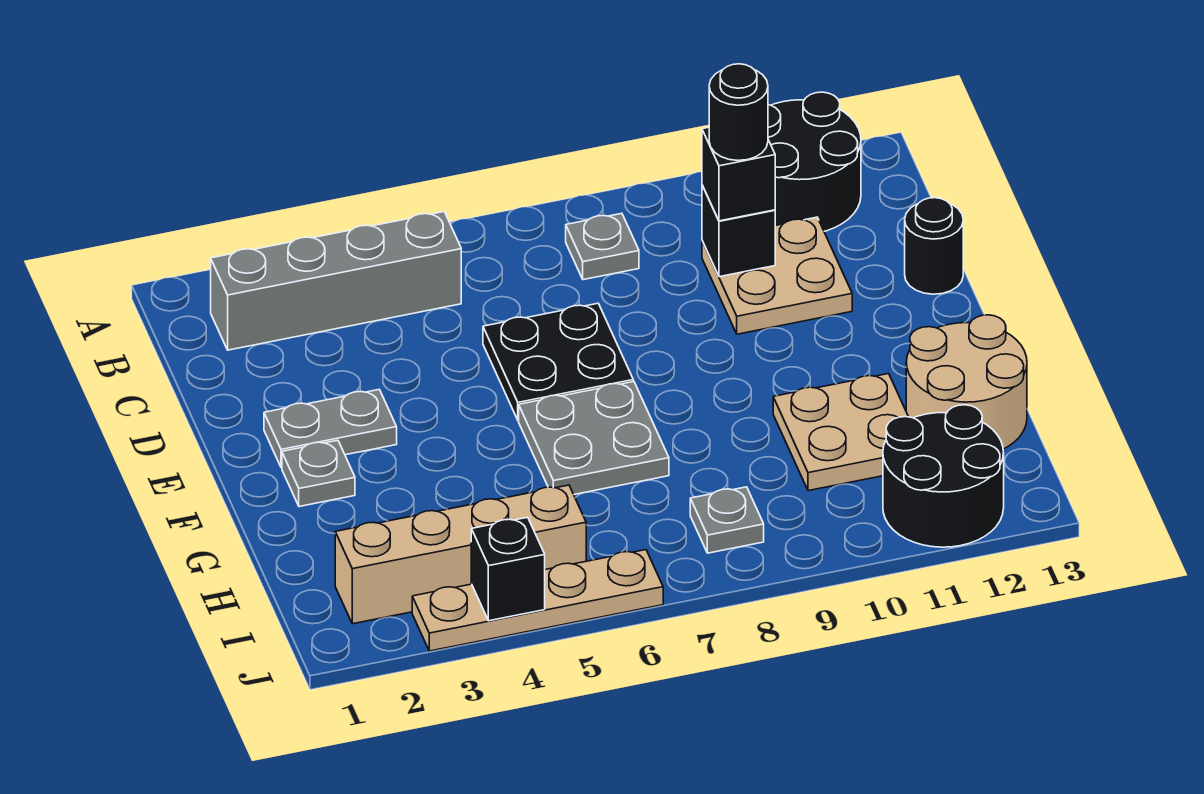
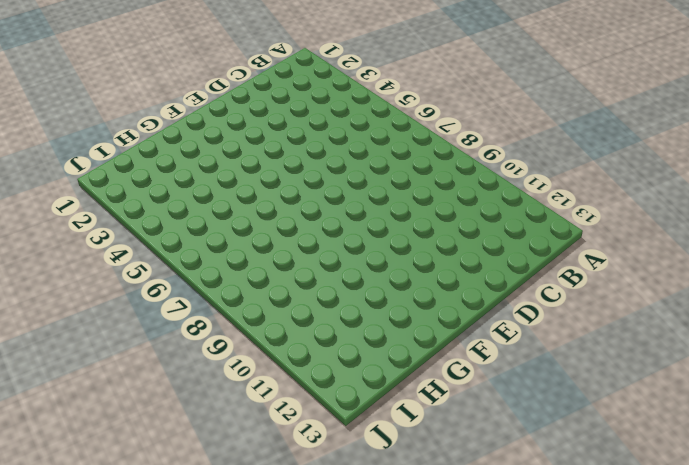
none -> black 2x2 round brick [768,92,861,231]
none -> grey 1x4 brick [211,212,461,350]
none -> grey 1x1 plate [566,213,639,280]

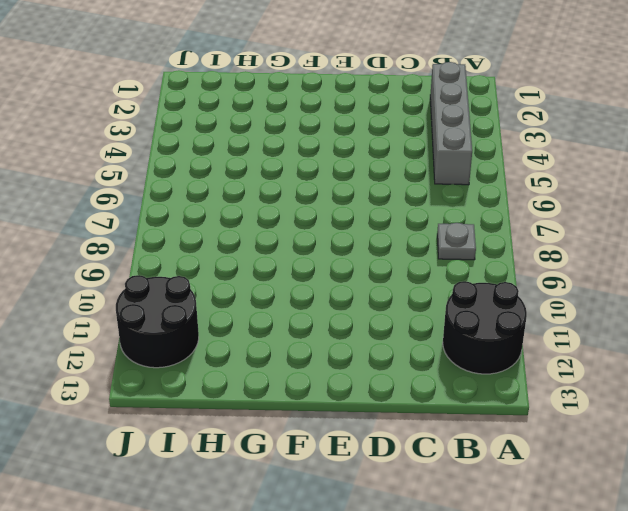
none -> tan 2x2 plate [702,217,852,334]
none -> black 2x2 plate [483,303,633,420]
none -> black 1x1 round brick [905,198,963,294]

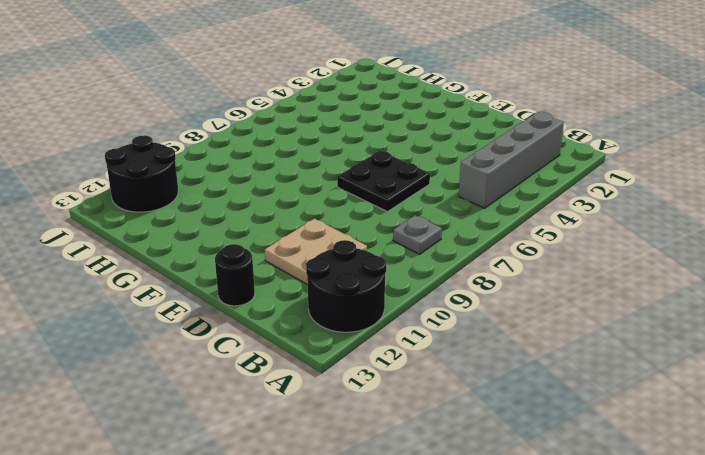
none -> grey 1x2 plate [264,390,397,467]
none -> grey 1x1 plate [282,440,355,507]
none -> grey 2x2 plate [519,381,669,494]

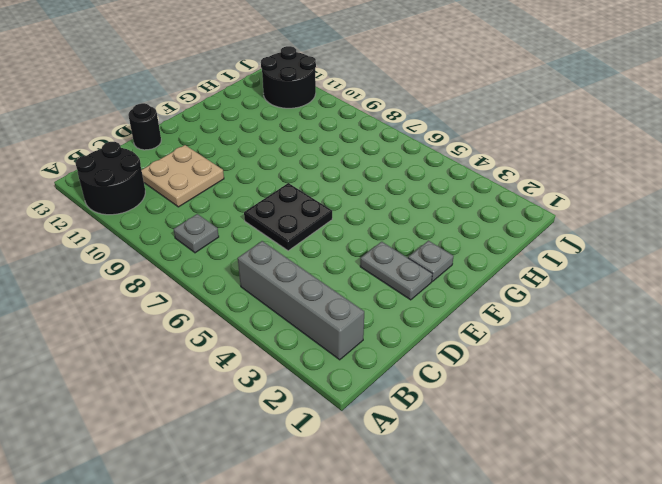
none -> grey 2x2 plate [519,381,669,494]
none -> tan 2x2 plate [773,374,908,491]
none -> tan 2x2 round brick [906,315,1027,449]

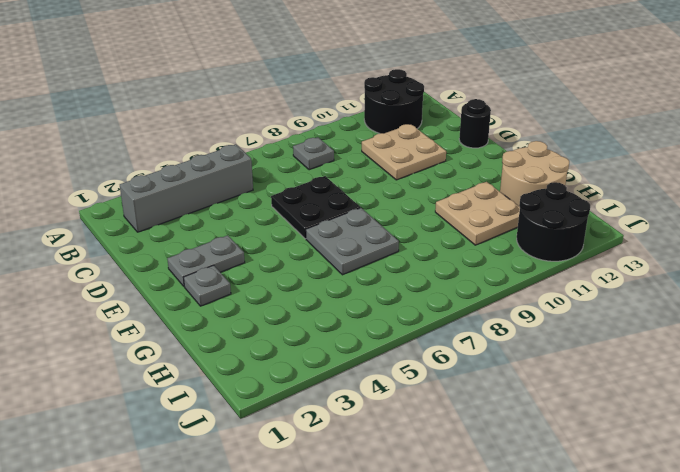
none -> tan 1x4 brick [335,485,586,624]
none -> grey 1x1 plate [690,487,764,553]
none -> tan 1x4 plate [412,550,663,651]

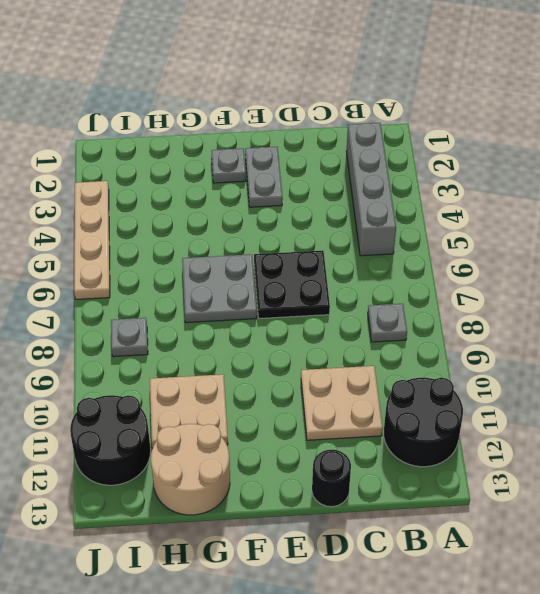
none -> tan 1x4 brick [335,485,586,624]
none -> black 1x1 brick [702,185,775,277]
none -> black 1x1 brick [471,517,545,621]

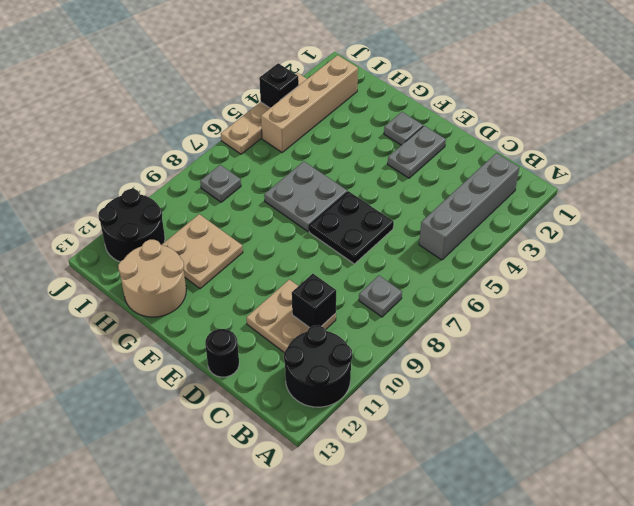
none -> black 1x1 brick [702,127,775,221]
none -> black 1x1 round brick [709,64,768,160]

